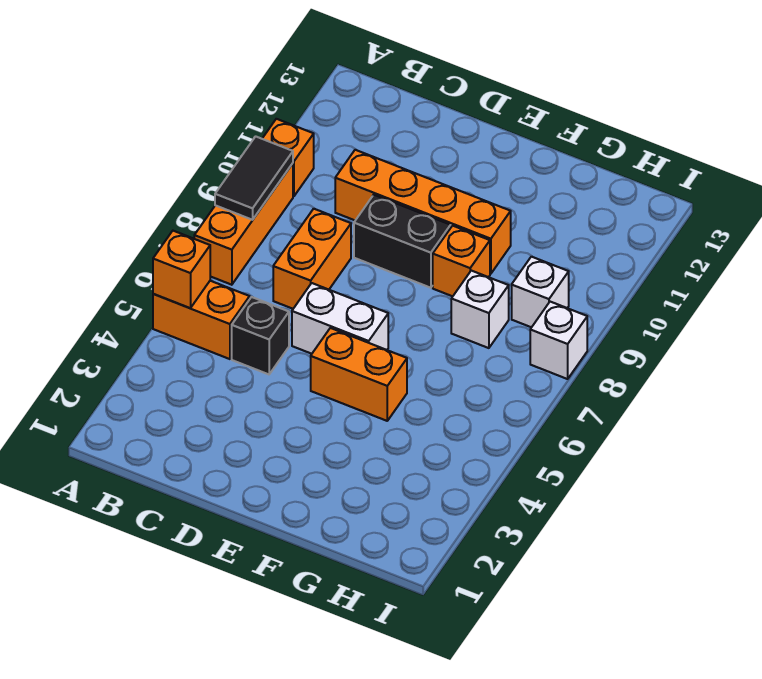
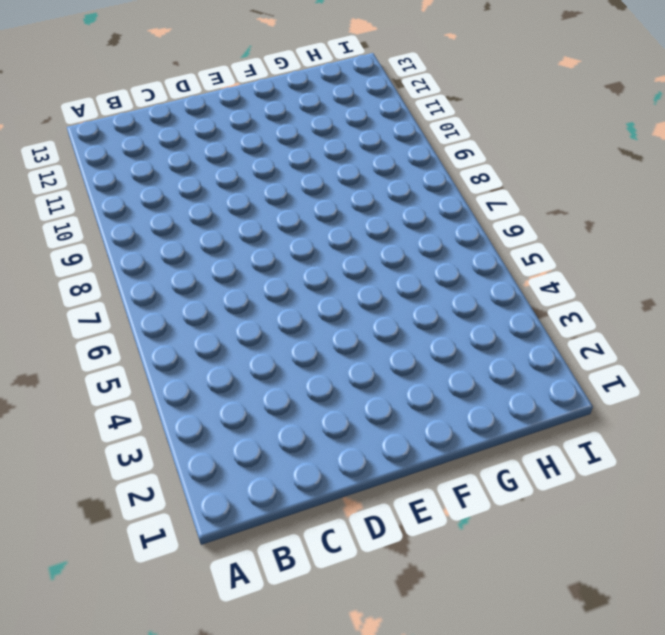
none -> orange 1x2 brick [153,281,250,359]
none -> orange 1x3 brick [194,163,293,285]
none -> orange 1x1 brick [262,119,314,196]

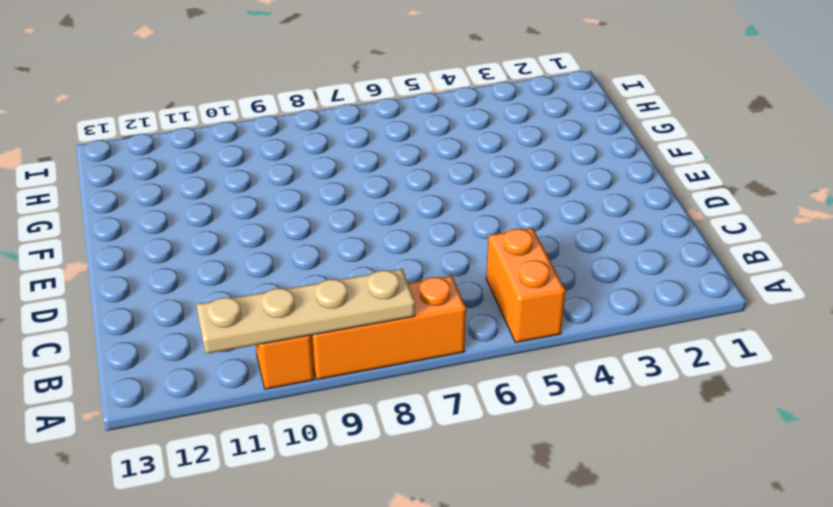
tan 1x4 plate [196,269,415,354] -> black 1x2 tile [215,136,293,220]
none -> black 1x1 brick [232,297,289,374]
none -> orange 1x2 brick [273,209,351,309]
none -> orange 1x4 brick [335,150,511,274]

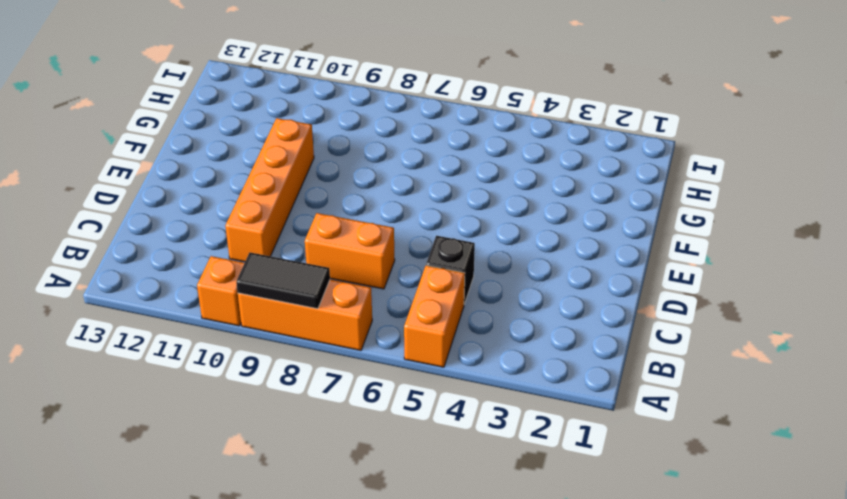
none -> white 1x2 brick [292,283,388,354]
none -> black 1x2 brick [354,195,451,288]
none -> orange 1x2 brick [311,328,407,421]

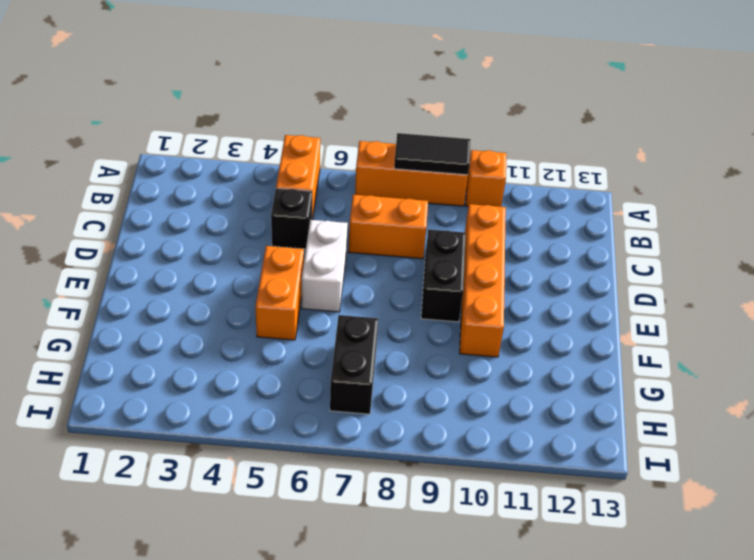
black 1x2 brick [330,315,378,414] -> none
none -> orange 1x1 brick [433,226,490,296]
none -> white 1x1 brick [451,271,509,348]
none -> white 1x1 brick [512,257,569,327]

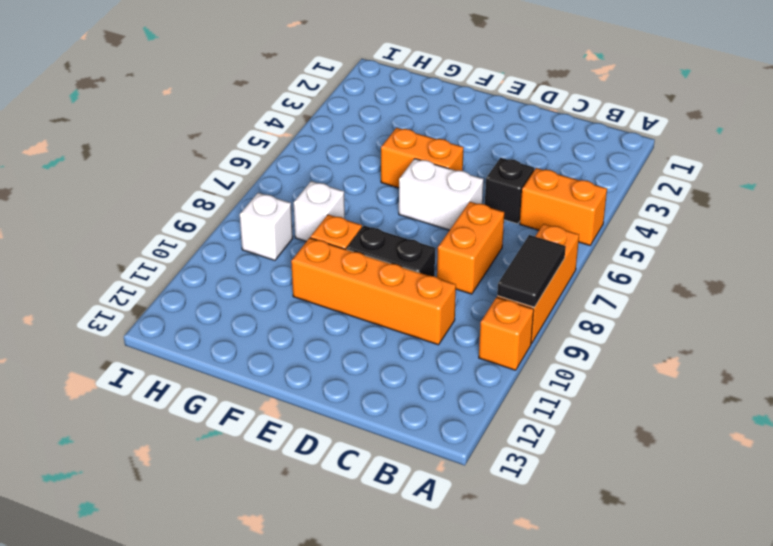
none -> white 1x1 brick [530,302,587,379]
none -> orange 1x1 brick [153,231,210,308]

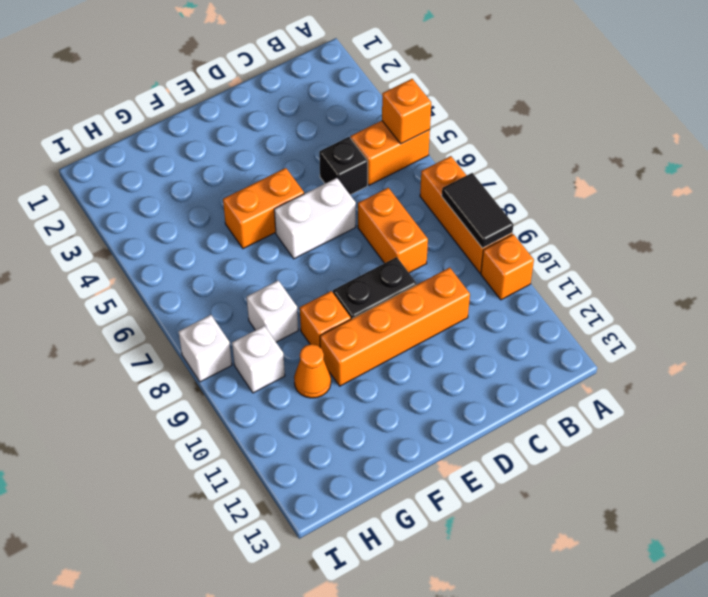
orange 1x1 cone [294,344,331,398] -> none

